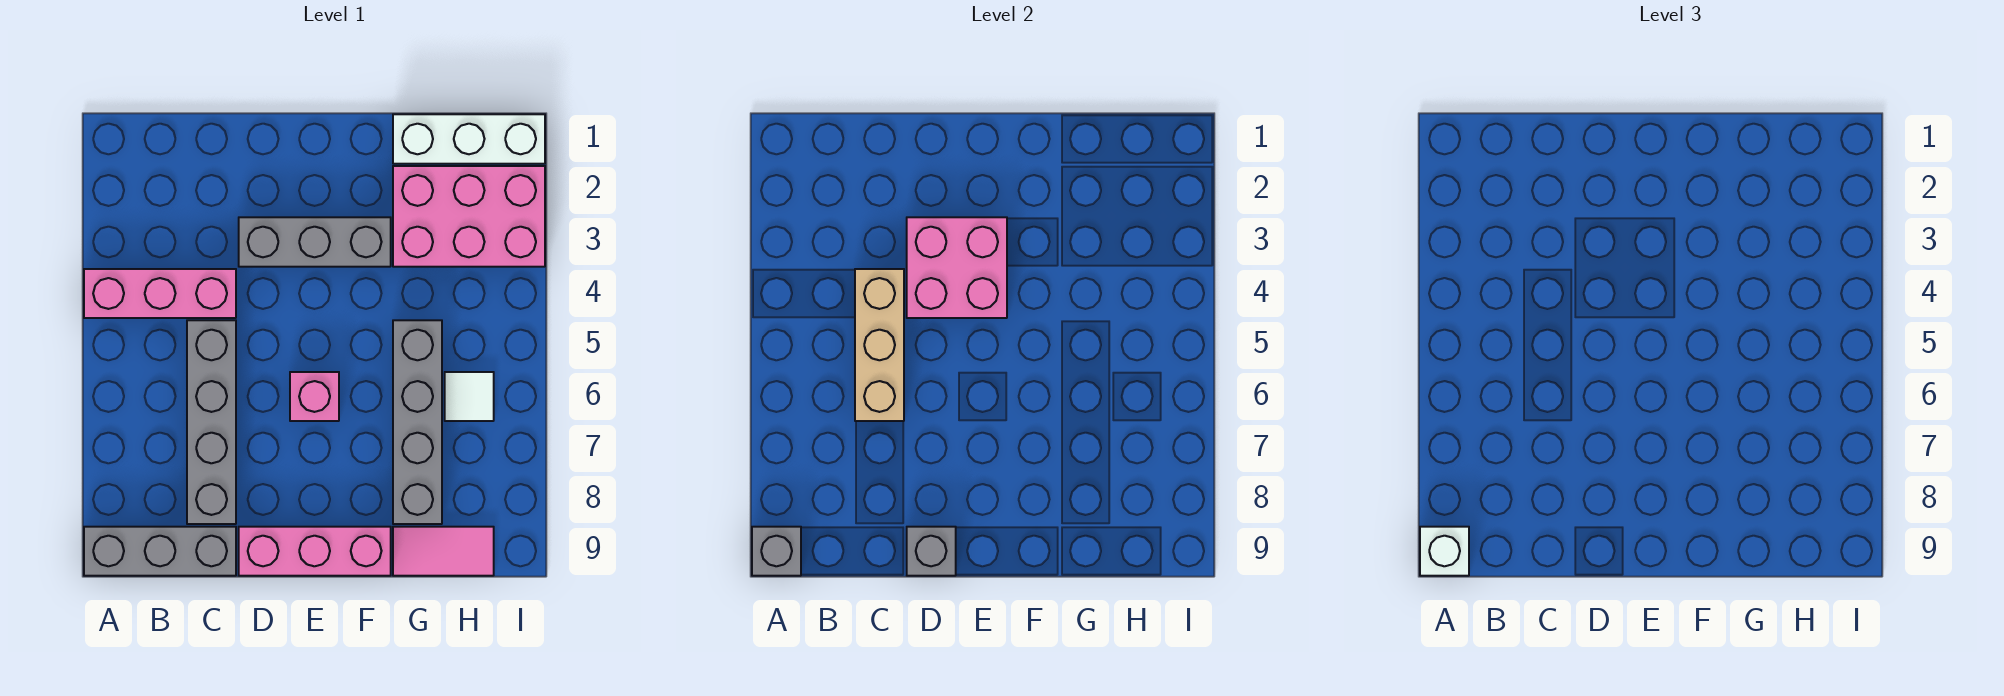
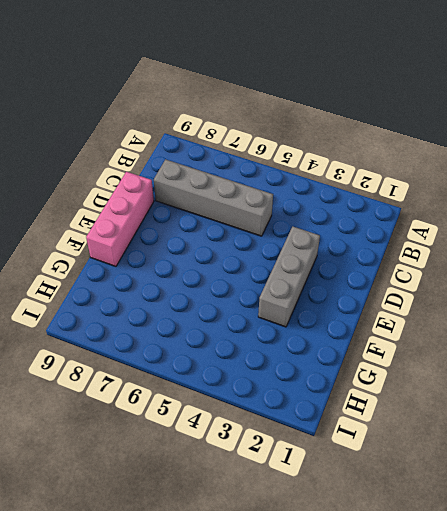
none -> pink 1x3 brick [84,269,236,318]
none -> grey 1x3 brick [84,527,236,576]
none -> pink 1x1 brick [290,372,339,421]

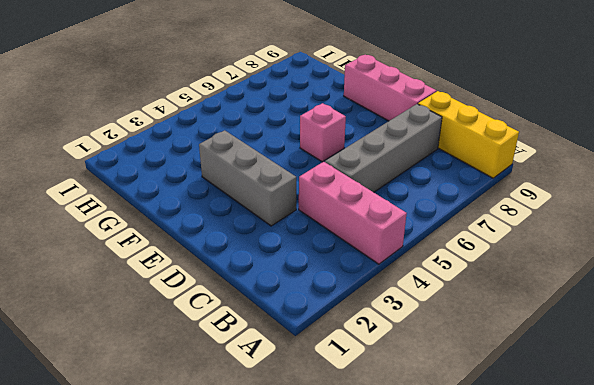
yellow 1x3 brick [418,91,519,178] -> grey 1x3 brick [84,527,236,576]
none -> white 1x3 brick [393,114,545,164]
none -> pink 2x3 brick [393,166,545,267]
none -> grey 1x4 brick [393,320,442,524]

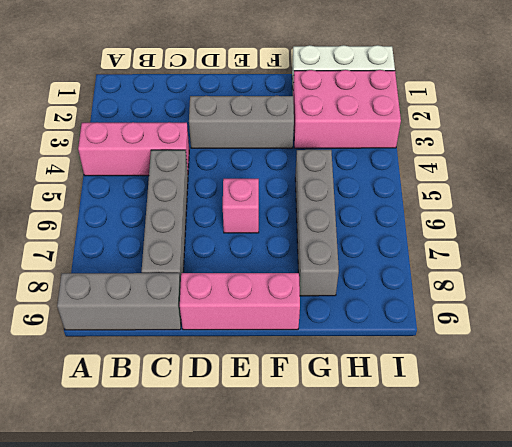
none -> pink 1x2 tile [393,527,494,576]
none -> white 1x1 tile [445,372,494,421]
none -> grey 1x1 brick [752,527,801,576]

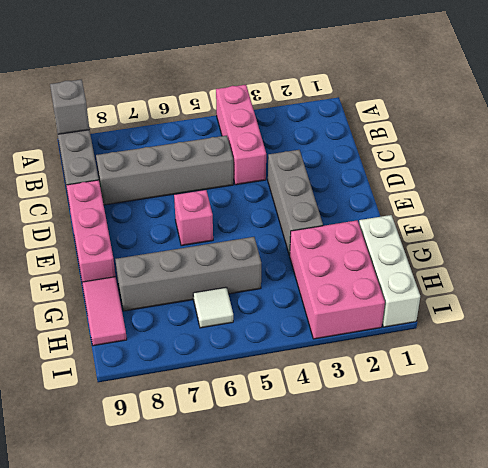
none -> tan 1x3 brick [855,269,904,421]
none -> pink 2x2 brick [907,217,1007,318]
none -> grey 1x1 brick [907,527,956,576]

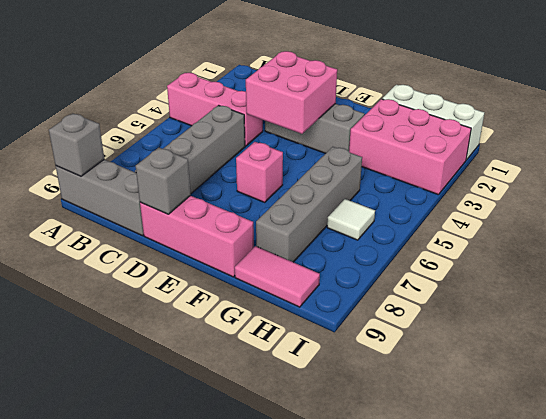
none -> tan 1x3 brick [855,269,904,421]
none -> white 1x1 brick [1420,527,1469,576]

